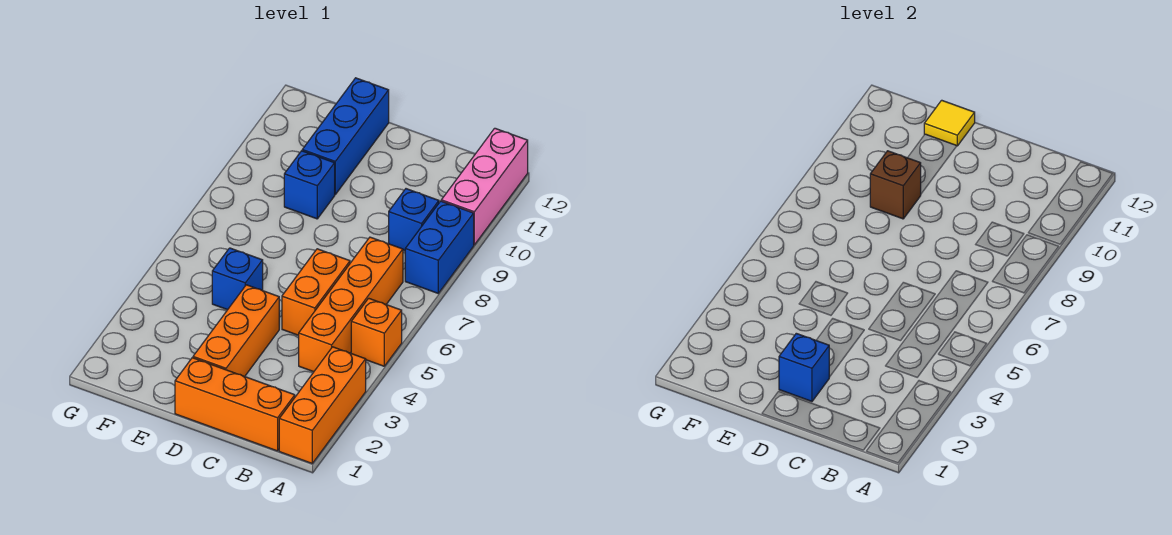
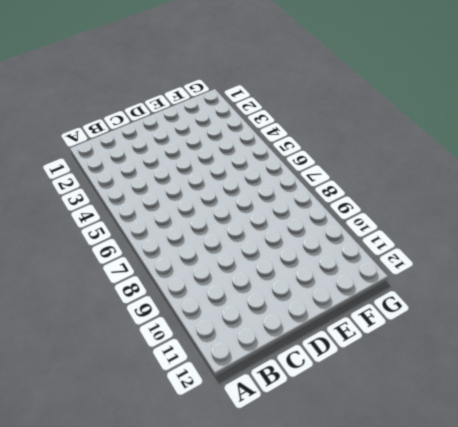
none -> orange 1x3 brick [279,347,366,463]
none -> orange 1x1 brick [351,298,402,366]
none -> blue 1x2 brick [405,201,474,293]

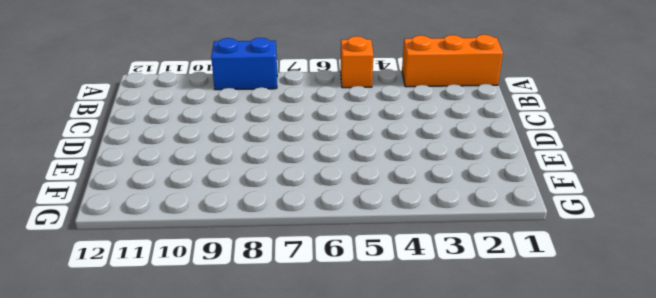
none -> pink 1x3 brick [441,128,528,245]
none -> orange 1x3 brick [175,358,295,451]
none -> orange 1x4 brick [299,237,403,372]

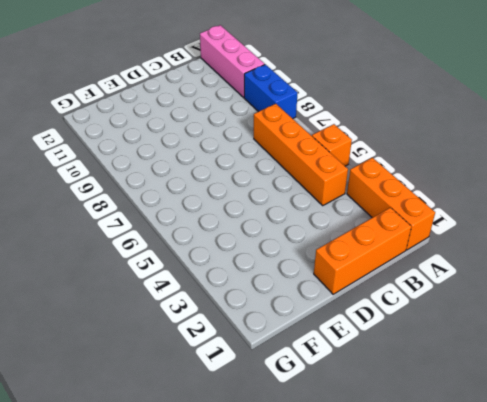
none -> blue 1x1 brick [389,189,439,251]
none -> orange 1x2 brick [282,249,350,335]
none -> orange 1x3 brick [193,285,279,377]

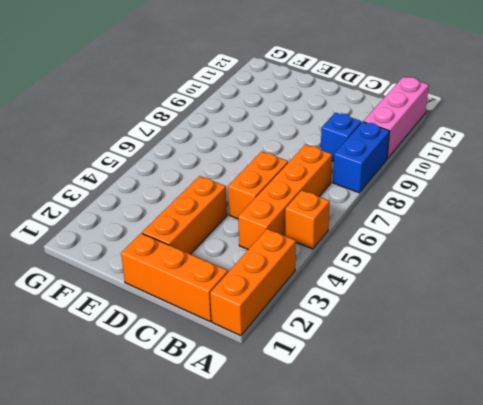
none -> blue 1x1 brick [212,248,263,310]
none -> blue 1x1 brick [284,151,335,219]
none -> blue 1x3 brick [302,78,389,194]

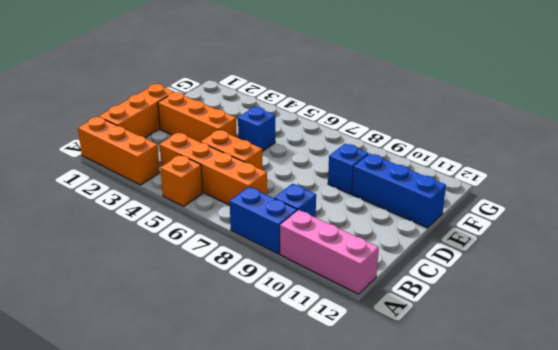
none -> blue 1x1 brick [779,333,829,401]
none -> brown 1x1 brick [870,151,921,219]
none -> yellow 1x1 tile [924,100,975,146]

